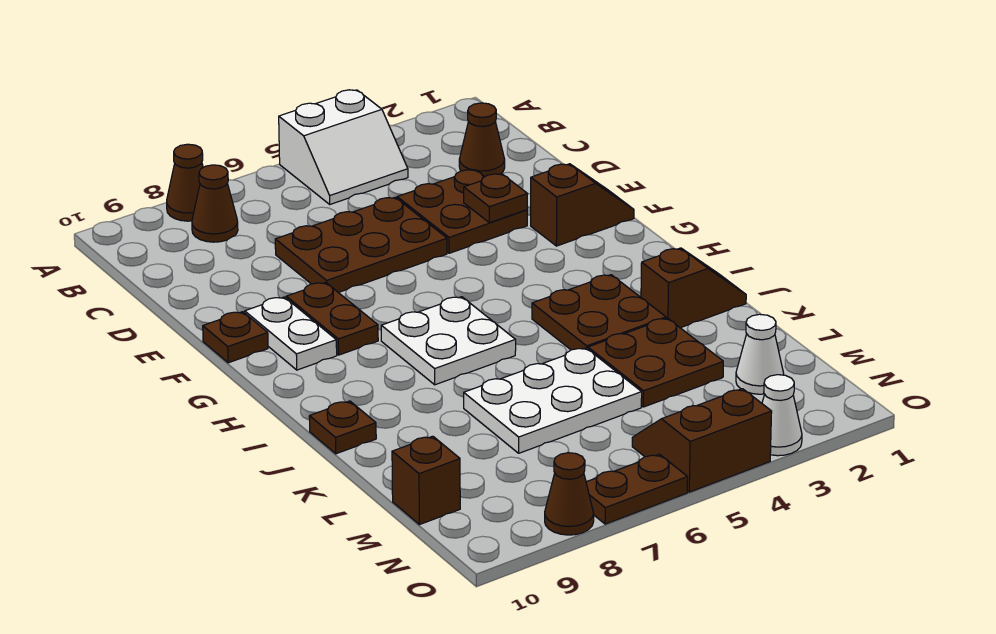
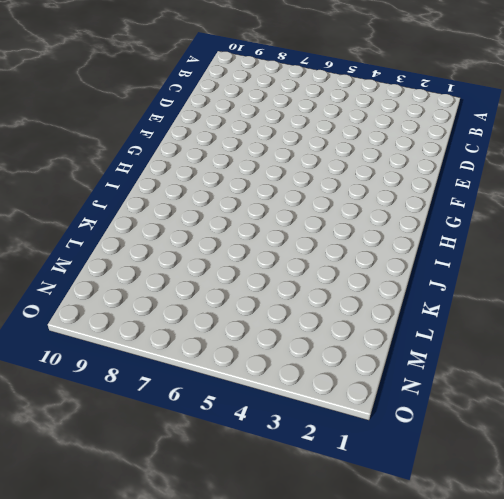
none -> white 2x2 slope [279,90,408,204]
none -> brown 1x1 cone [167,144,203,221]
none -> brown 1x1 cone [192,165,238,242]

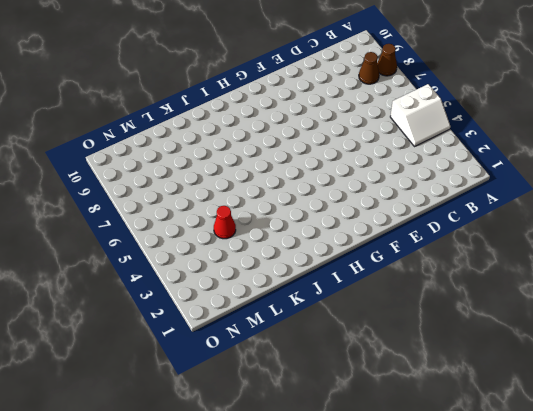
white 2x2 slope [390,84,450,146] -> white 2x2 slope turned to [279,90,408,204]
red 1x1 cone [214,206,236,239] -> brown 2x2 plate [588,318,723,407]
none -> brown 1x1 cone [459,103,505,177]
none -> brown 2x2 plate [397,170,527,253]
none -> brown 2x3 plate [275,197,447,293]

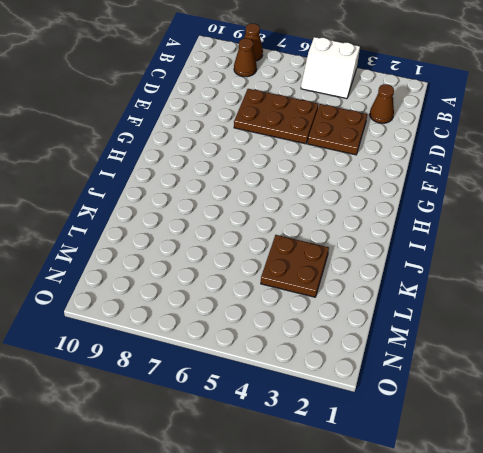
none -> brown 1x2 slope [531,164,634,246]
none -> brown 1x2 plate [286,282,378,355]
none -> white 1x2 plate [245,297,337,370]

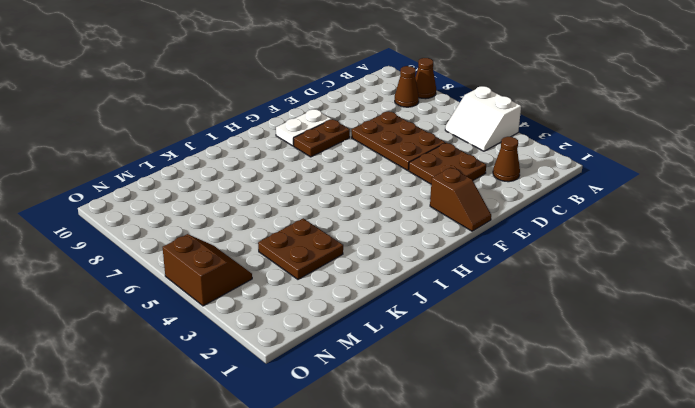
none -> brown 1x1 plate [203,312,268,363]
none -> white 2x2 plate [381,297,516,385]
none -> brown 2x2 plate [532,275,666,350]

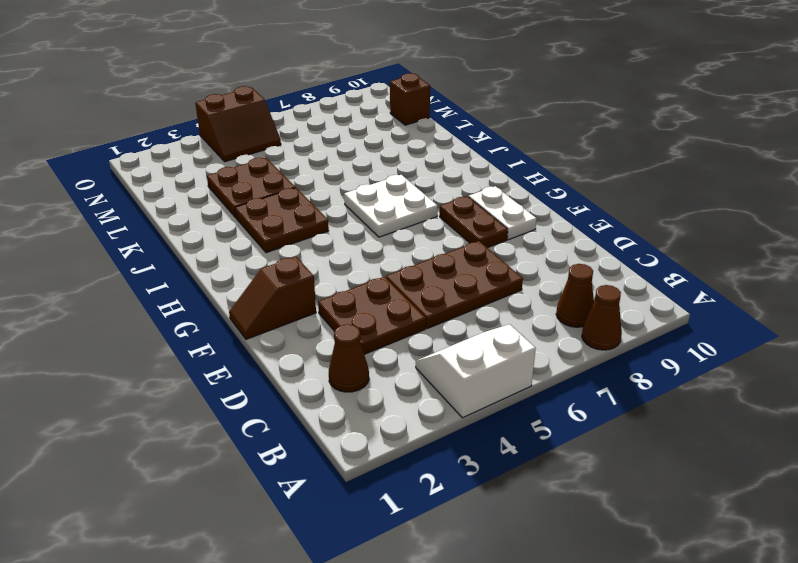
none -> brown 1x1 plate [203,312,268,363]
none -> brown 1x2 slope [641,248,746,328]
none -> brown 1x1 plate [309,401,376,454]

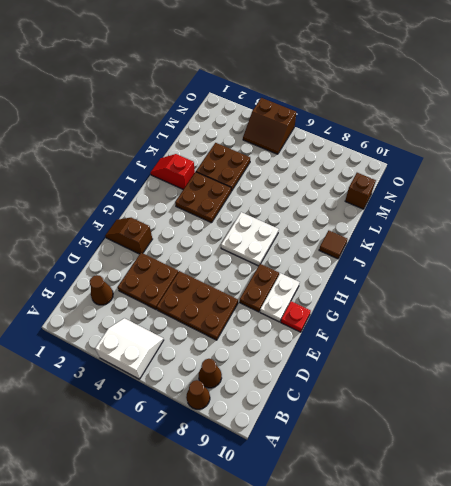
red 1x1 plate [281,301,311,332] -> brown 1x1 plate [203,312,268,363]
red 1x2 slope [150,154,195,189] -> brown 1x2 slope [641,248,746,328]
brown 1x1 tile [319,231,347,259] -> brown 1x1 plate [309,401,376,454]
none -> white 2x3 plate [464,348,642,453]
none -> white 1x1 cone [736,314,784,394]
none -> white 1x1 cone [762,375,802,456]

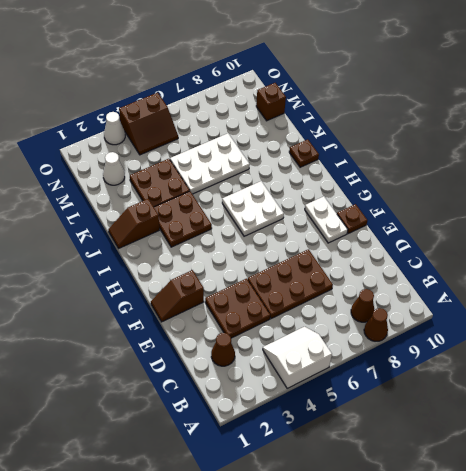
none -> brown 1x2 plate [286,282,378,355]
none -> brown 1x2 plate [586,454,688,524]
none -> brown 1x1 cone [545,453,594,535]

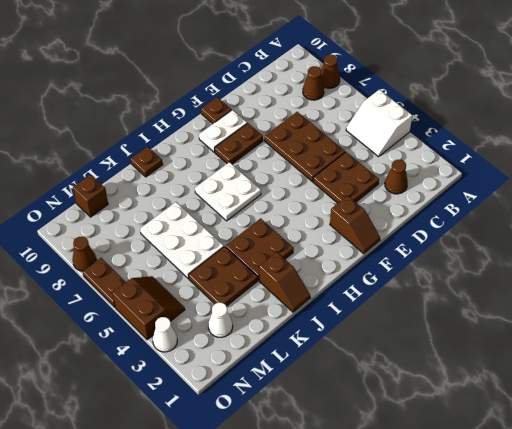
none -> brown 1x1 plate [464,174,527,223]

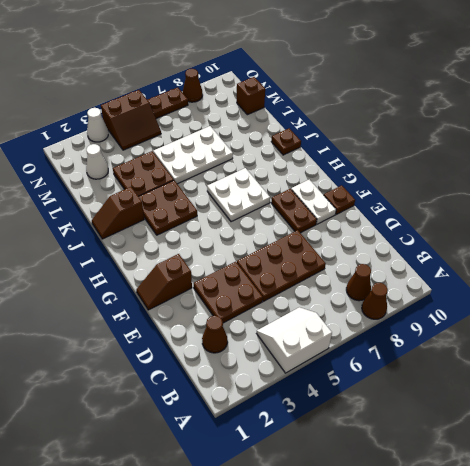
none -> brown 1x1 plate [464,174,527,223]

